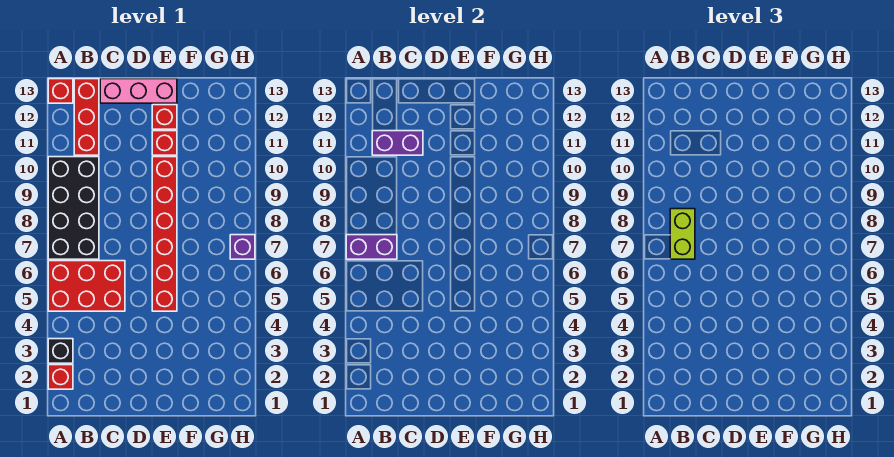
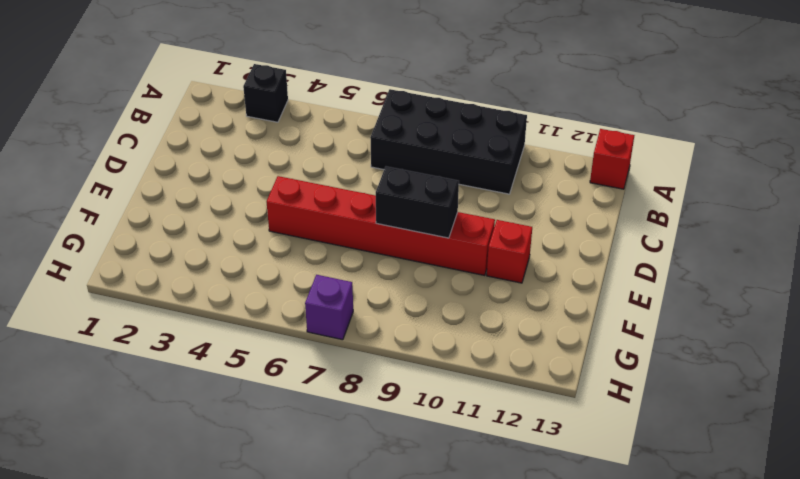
black 1x2 brick [376,166,459,238] -> none
none -> red 1x1 brick [48,365,73,389]
none -> red 2x3 brick [48,261,125,311]
none -> red 1x3 brick [74,79,99,155]

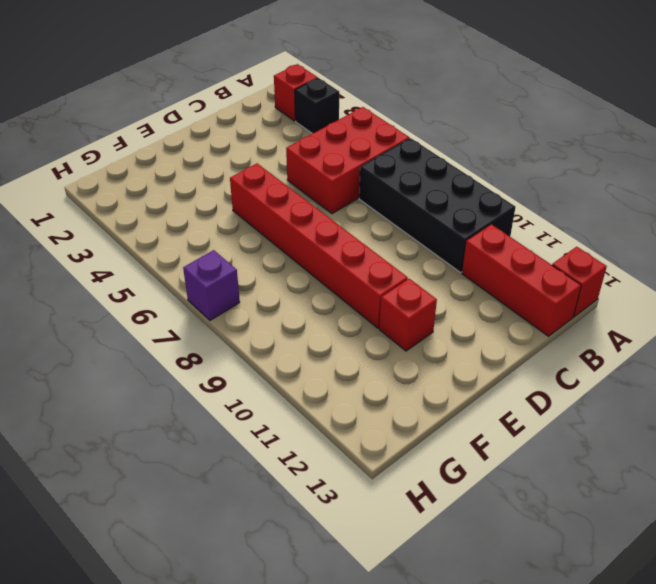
none -> pink 1x3 brick [100,79,177,103]
none -> red 1x1 brick [152,105,177,129]
none -> purple 1x2 brick [346,235,397,259]

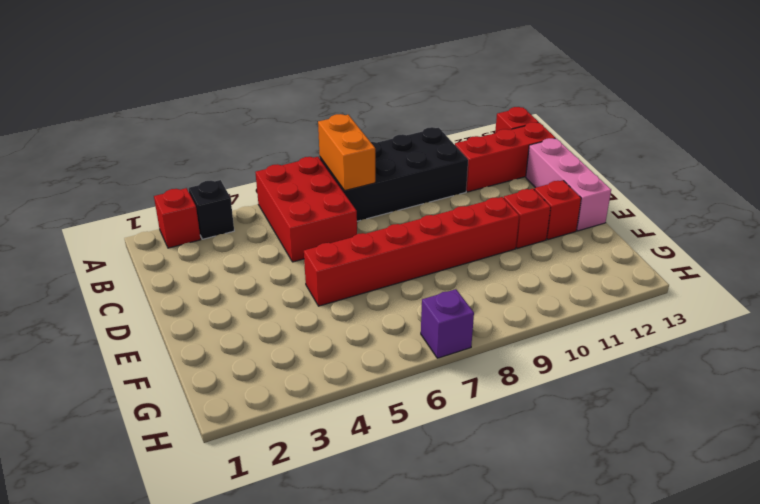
orange 1x2 brick [318,114,375,191] -> purple 1x2 brick [346,235,397,259]
none -> purple 1x2 brick [372,131,423,155]
none -> lime 1x2 brick [670,209,695,259]

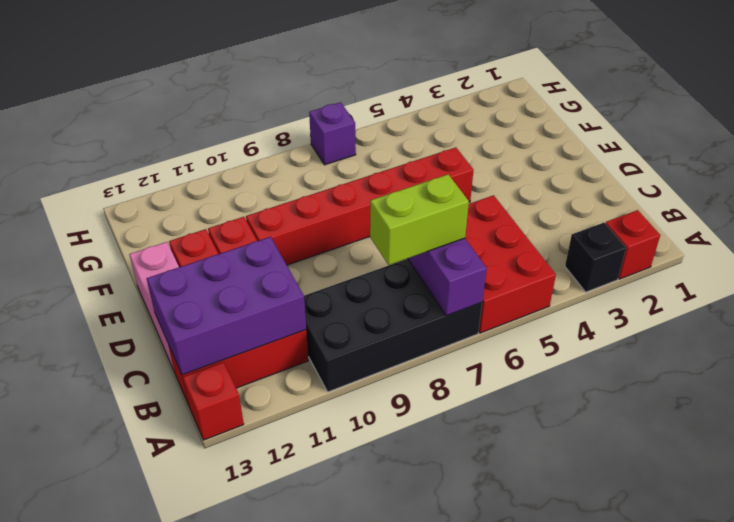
purple 2x3 brick [147,237,306,375] -> purple 1x2 brick [372,131,423,155]

